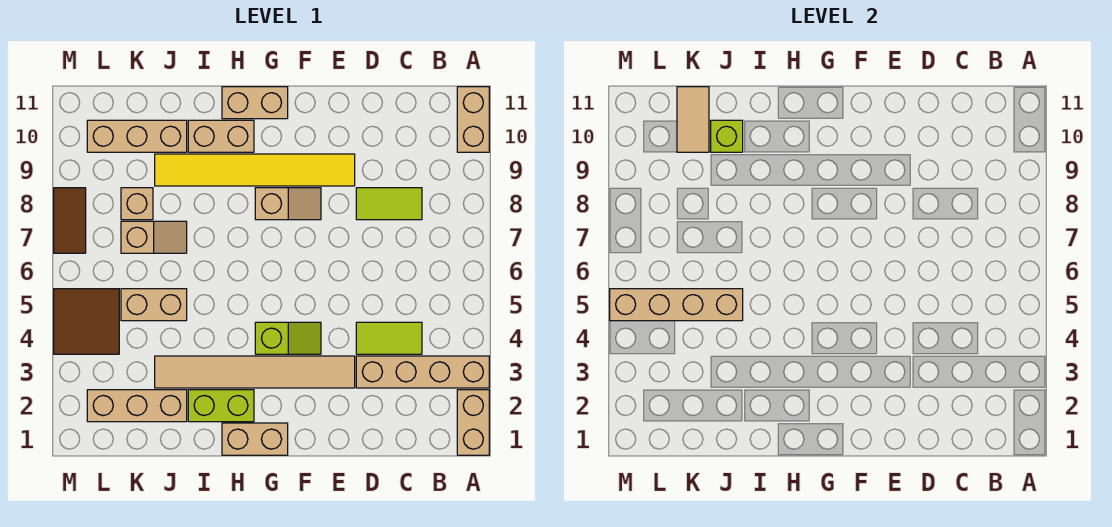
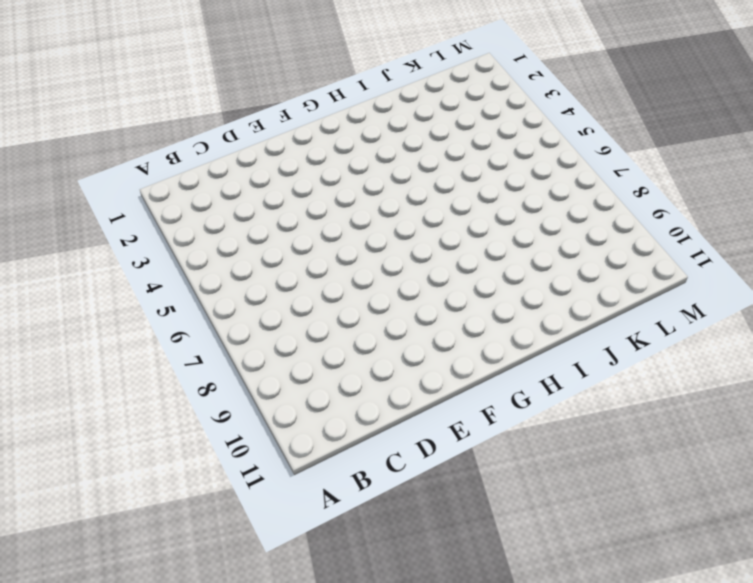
none -> tan 1x2 brick [457,390,489,455]
none -> tan 1x4 brick [356,356,489,388]
none -> tan 1x2 brick [457,87,489,152]

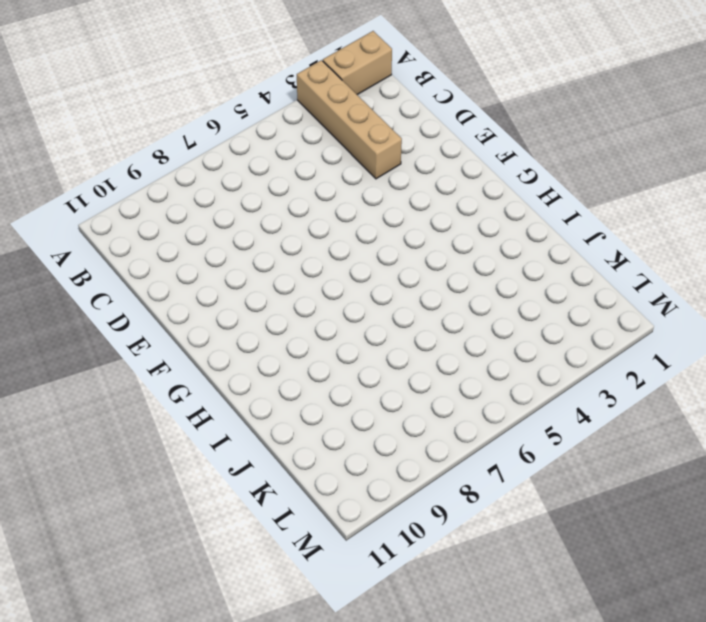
none -> tan 1x2 brick [457,87,489,152]
none -> lime 1x2 tile [356,322,422,354]
none -> lime 1x2 tile [356,188,422,220]

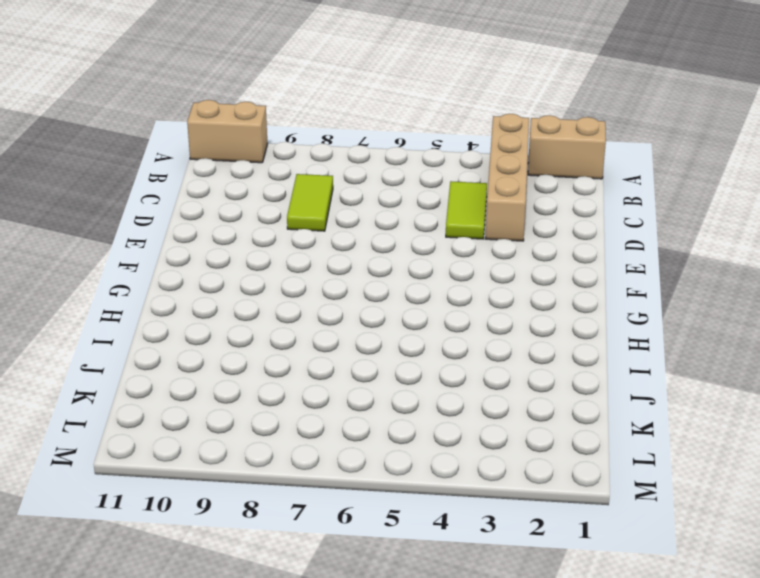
none -> tan 1x6 tile [155,356,355,388]
none -> yellow 1x6 tile [155,154,355,186]
none -> lime 1x2 slope [255,322,321,354]

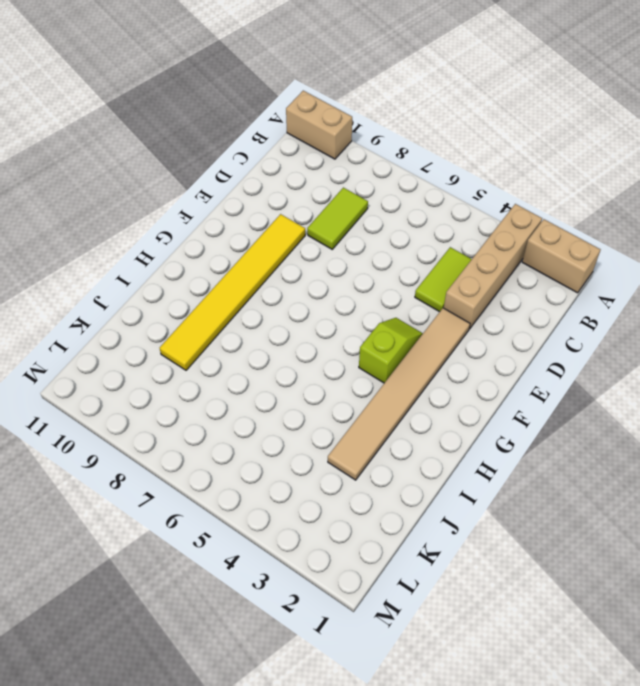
none -> tan 1x2 slope [255,188,321,220]
none -> tan 1x2 brick [222,423,288,455]
none -> tan 1x2 brick [222,87,288,119]

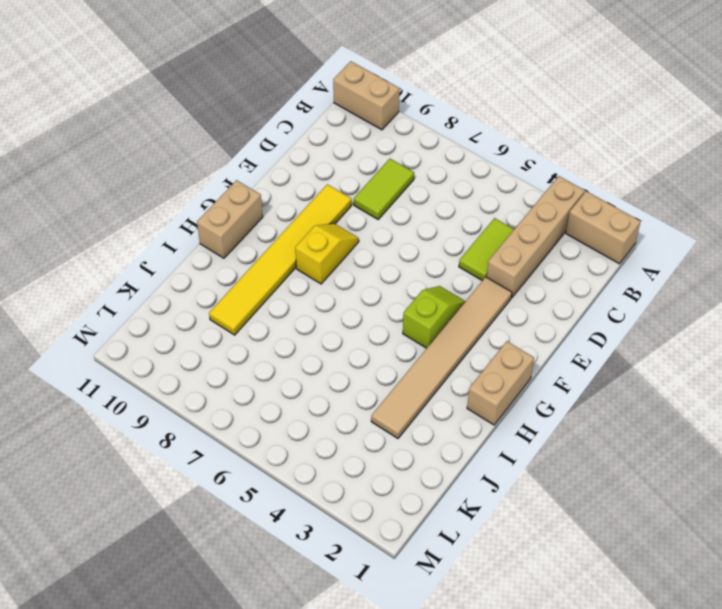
yellow 1x2 slope [295,223,359,284] -> tan 1x2 slope [255,188,321,220]
none -> lime 1x2 brick [188,390,254,422]
none -> tan 1x2 brick [188,120,254,152]
none -> tan 1x3 brick [87,390,187,422]

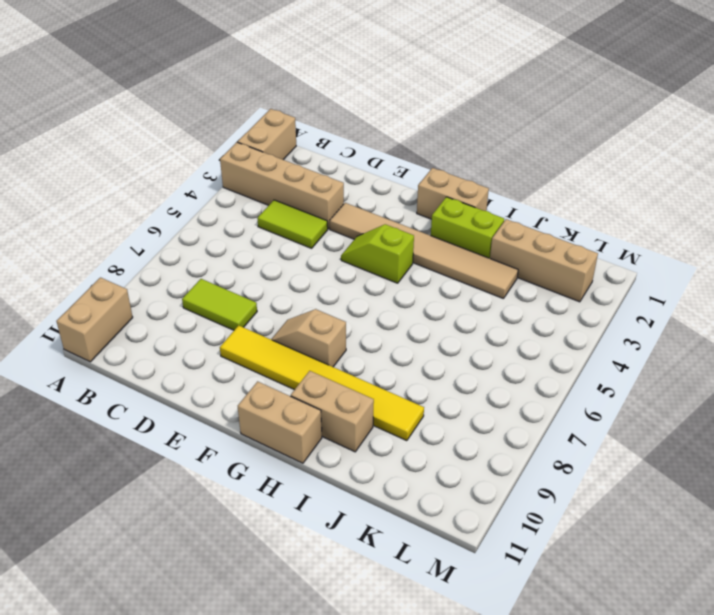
none -> tan 1x2 brick [121,289,187,321]
none -> tan 1x2 slope [121,221,187,253]
none -> tan 1x3 brick [87,120,187,152]

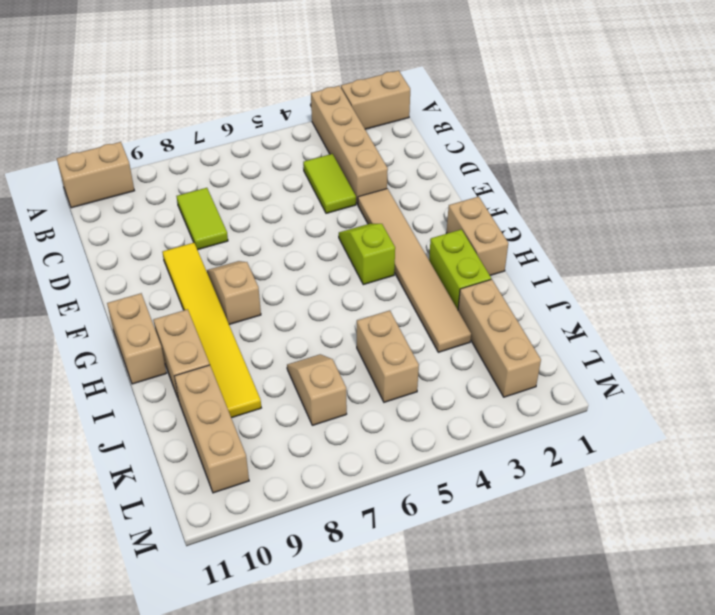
none -> tan 1x1 brick [121,188,153,220]
none -> brown 2x2 tile [54,289,119,354]
none -> brown 1x2 tile [54,188,86,253]

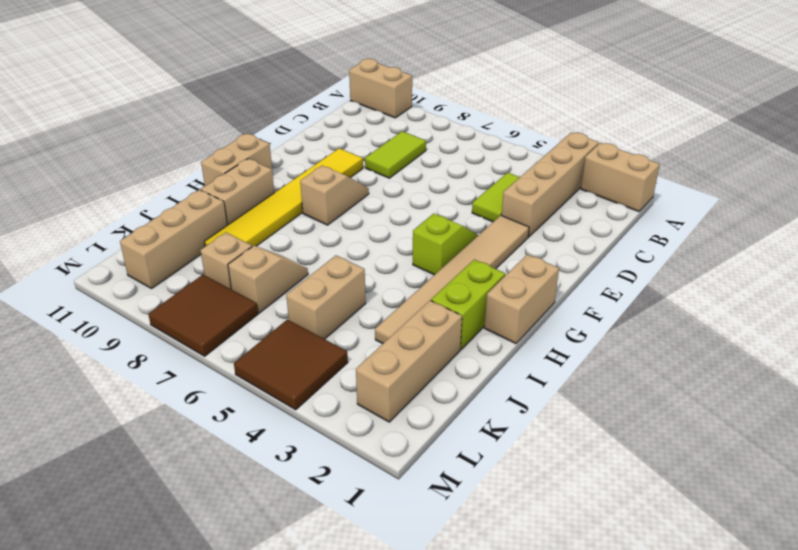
brown 2x2 tile [148,275,258,356] -> brown 1x2 tile [54,188,86,253]
none -> tan 1x4 brick [610,289,743,321]
none -> lime 1x1 brick [711,120,743,152]
none -> tan 1x2 tile [677,87,709,152]

